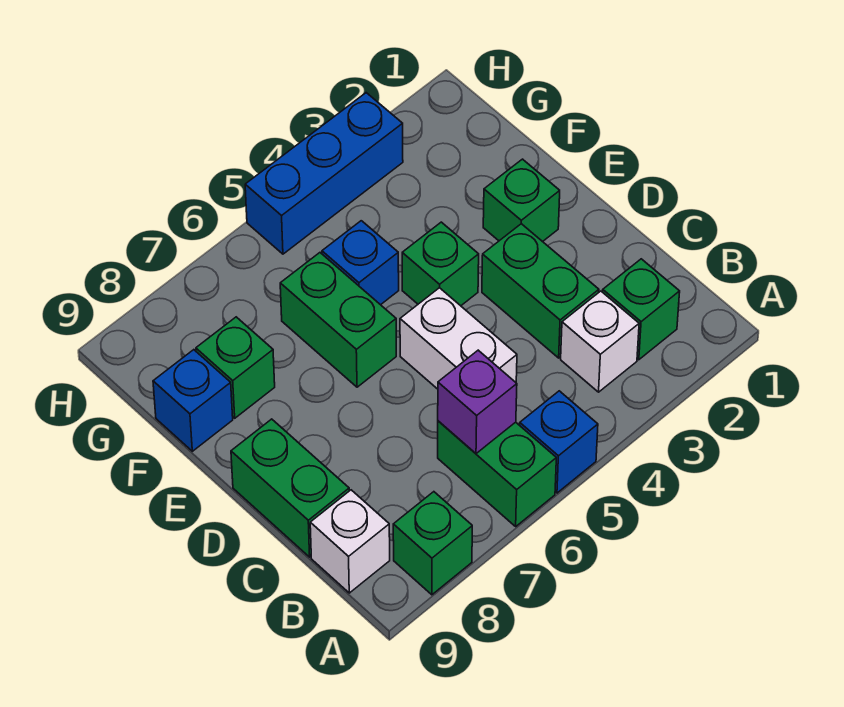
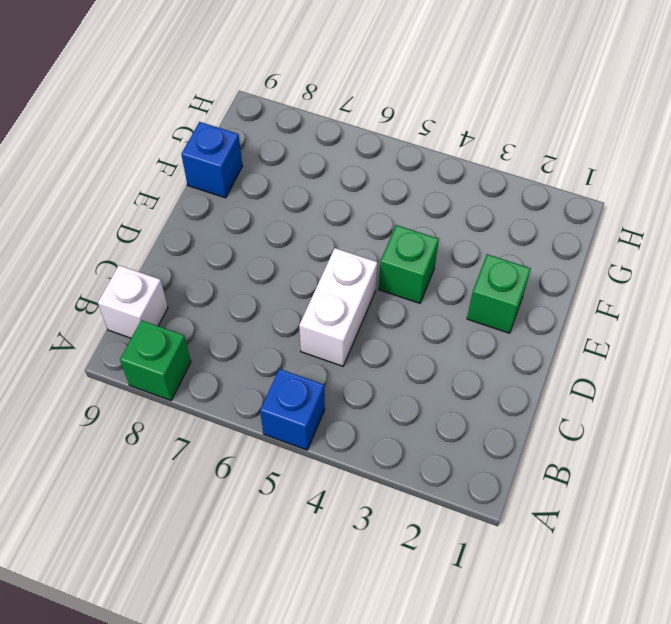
none -> green 1x2 brick [438,421,556,526]
none -> green 1x1 brick [603,259,680,360]
none -> white 1x1 brick [561,291,639,392]

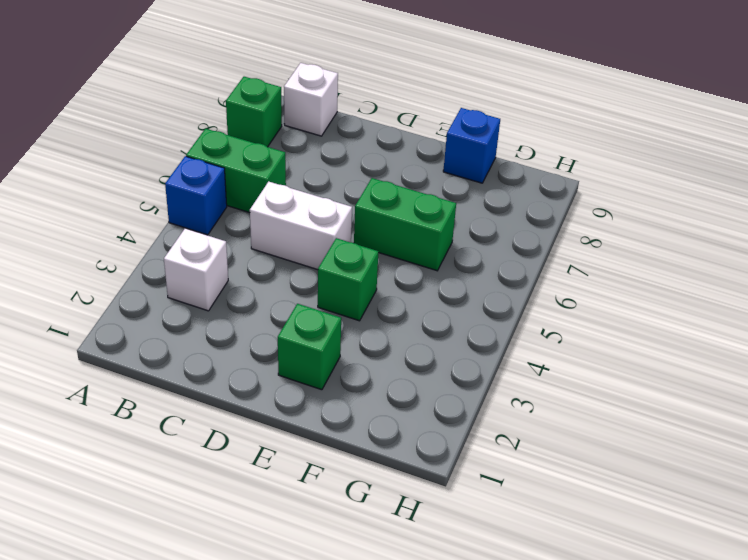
none -> green 1x1 brick [603,259,680,360]
none -> green 1x2 brick [482,224,599,358]
none -> green 1x2 brick [231,419,349,557]

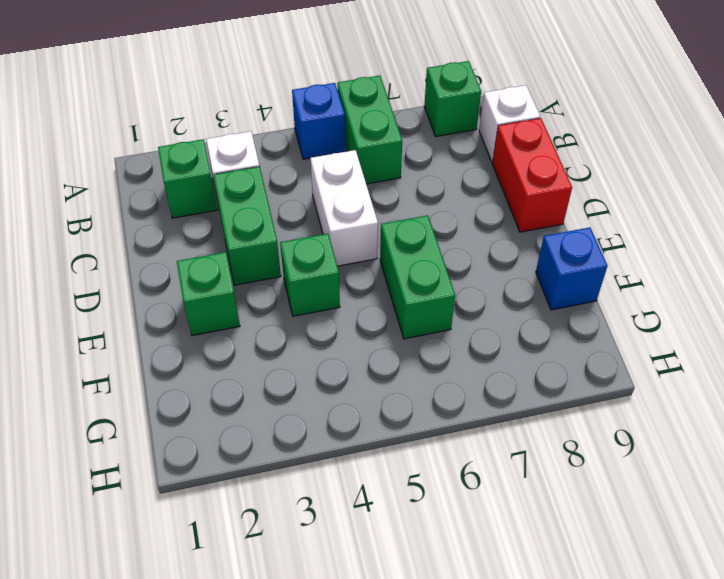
red 1x2 brick [492,118,572,232] -> green 1x2 brick [231,419,349,557]
none -> blue 1x1 brick [322,221,399,305]
none -> green 1x1 brick [196,317,275,418]
none -> blue 1x3 brick [245,93,403,254]

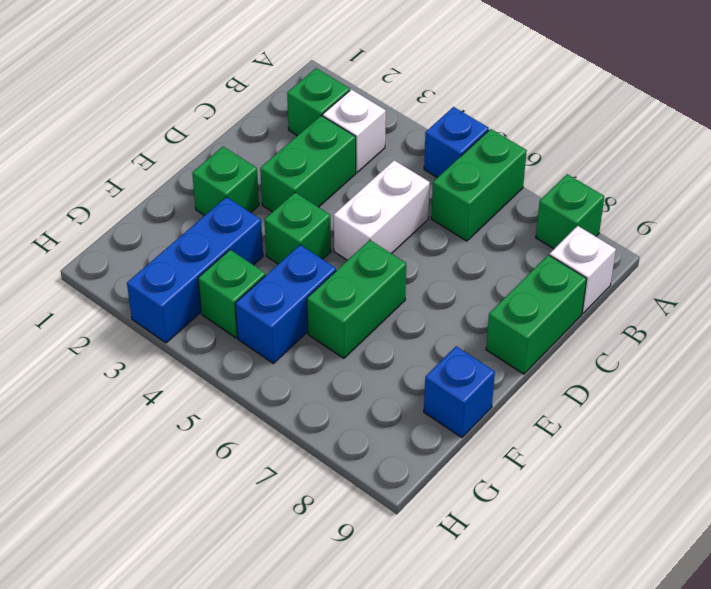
blue 1x3 brick [127,197,263,343] -> blue 1x3 brick turned to [245,93,403,254]
blue 1x2 brick [235,245,336,363] -> blue 1x1 brick [322,221,399,305]
green 1x1 brick [198,250,266,338] -> green 1x1 brick moved to [196,317,275,418]
none -> purple 1x1 brick [438,350,517,454]

